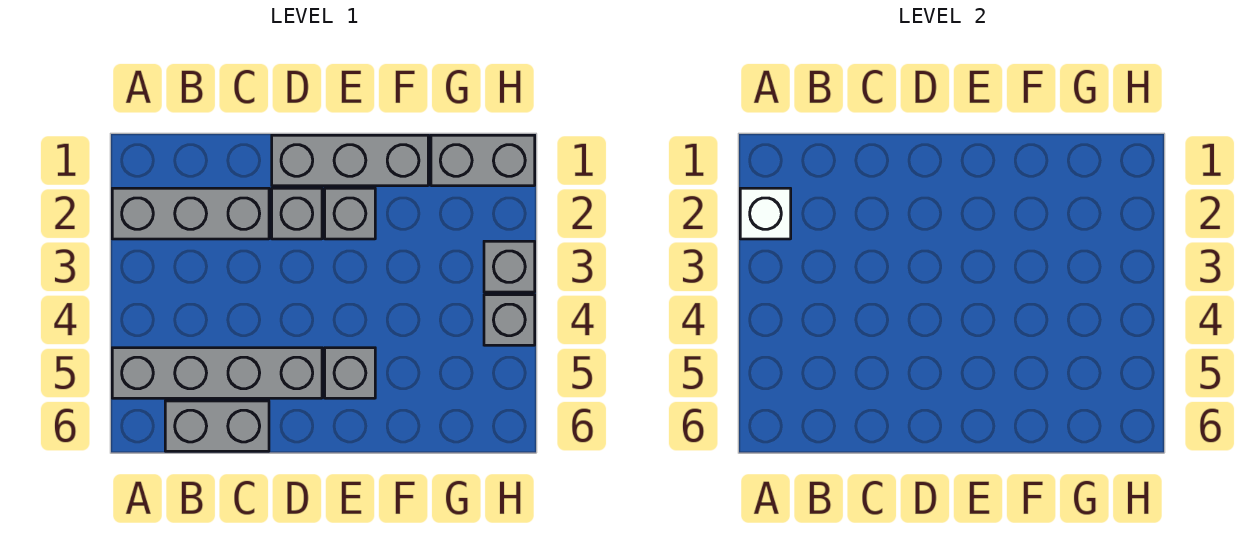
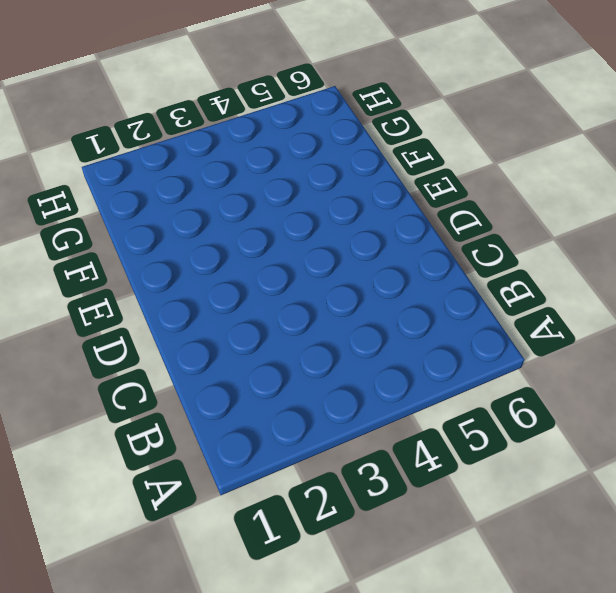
none -> grey 1x3 brick [112,188,269,239]
none -> grey 1x4 brick [112,348,322,398]

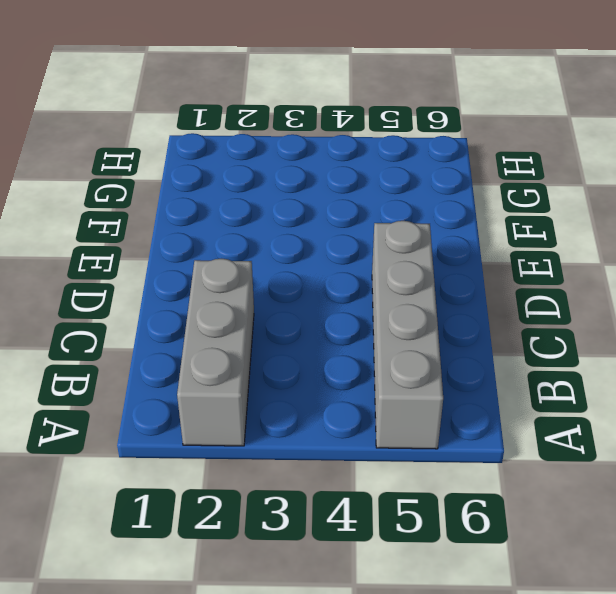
none -> grey 1x2 brick [165,401,269,451]
none -> grey 1x3 brick [272,135,428,186]

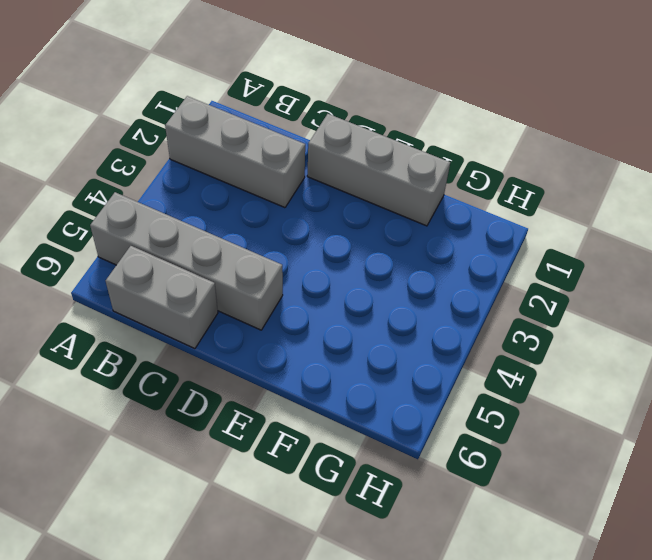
none -> grey 1x1 brick [272,188,322,239]
none -> grey 1x1 brick [325,188,375,239]

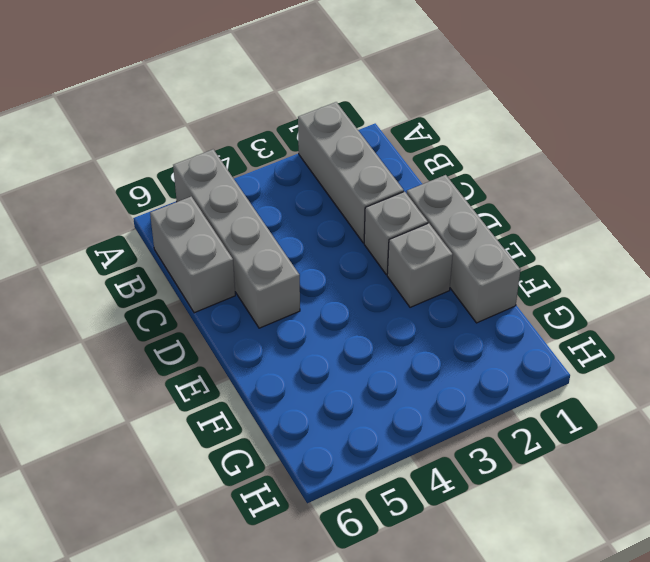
none -> grey 1x1 brick [325,348,375,398]
none -> grey 1x2 brick [431,135,535,186]

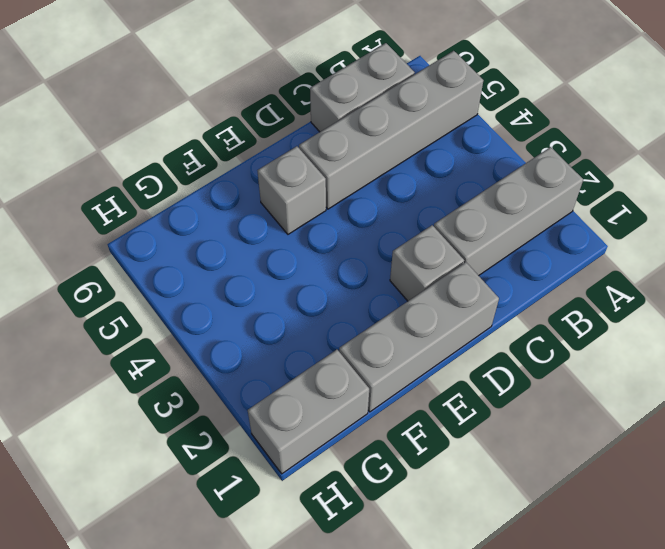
none -> grey 1x1 brick [325,188,375,239]
none -> grey 1x1 brick [484,241,535,292]

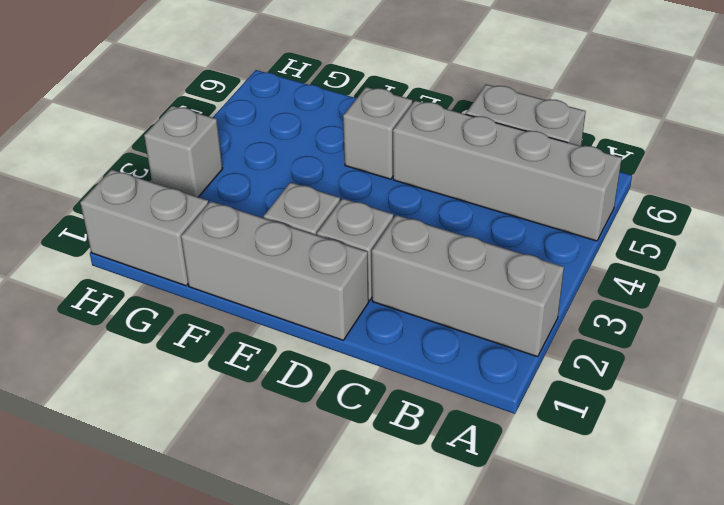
none -> grey 1x1 brick [484,295,535,345]
none -> white 1x1 brick [740,188,791,239]

